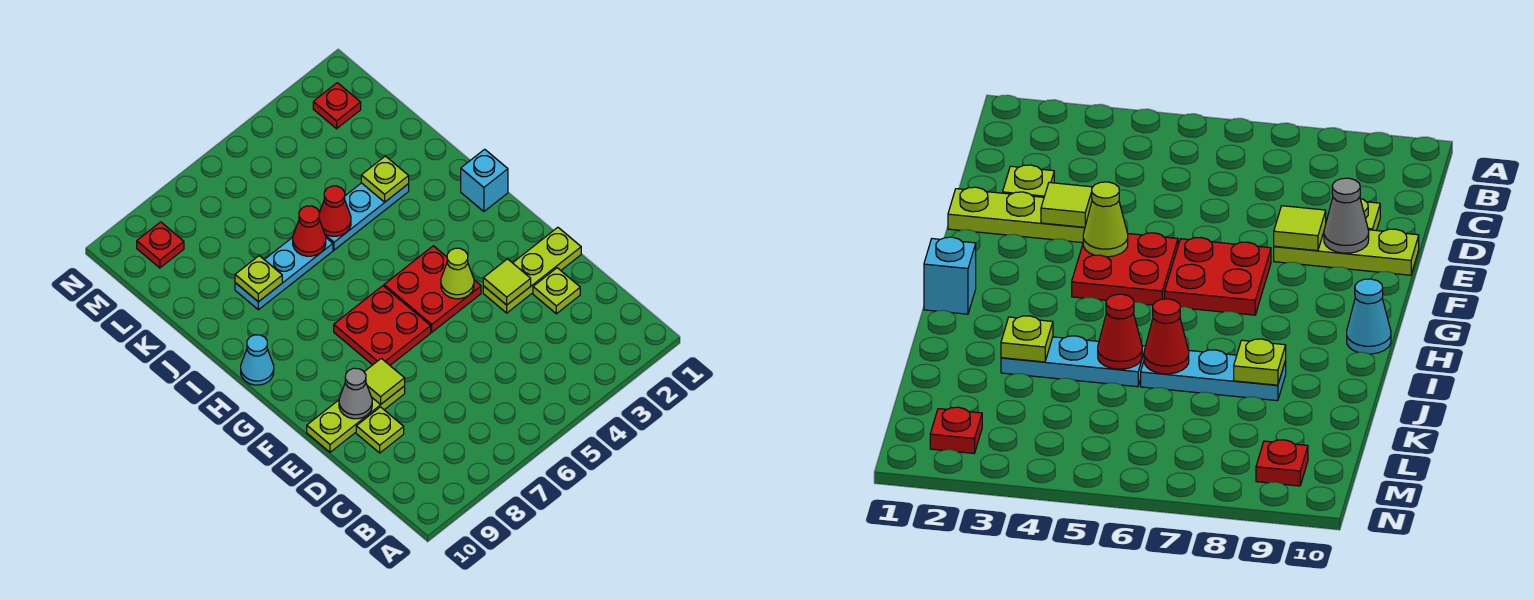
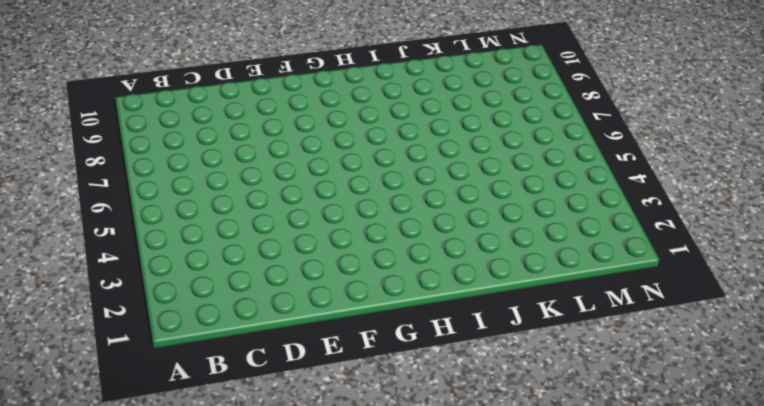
none -> lime 1x1 plate [533,268,580,314]
none -> lime 1x1 plate [356,407,404,453]
none -> lime 1x3 plate [483,227,581,313]

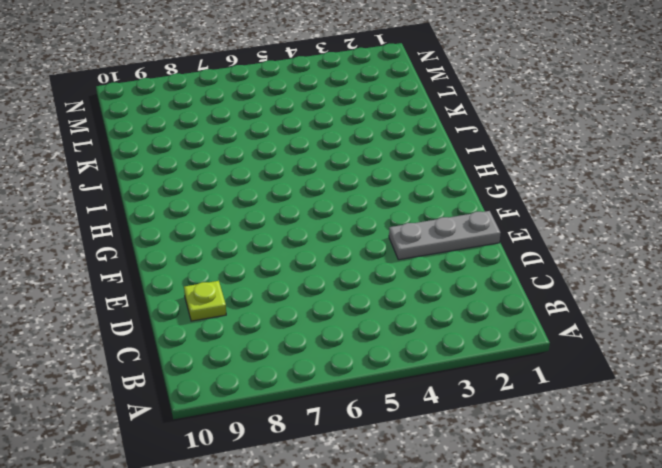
grey 1x3 plate [389,211,501,260] -> lime 1x3 plate [483,227,581,313]
none -> lime 1x1 plate [533,268,580,314]
none -> lime 1x3 plate [307,386,405,452]
none -> red 2x2 plate [384,246,481,332]

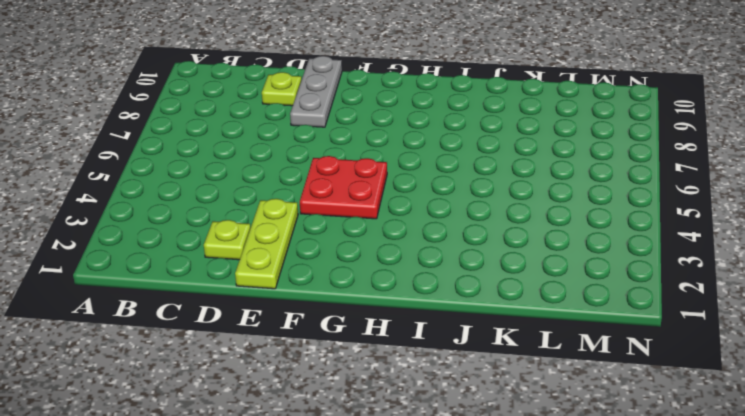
grey 1x3 plate [290,56,342,127] -> lime 1x3 plate [307,386,405,452]
none -> red 2x2 plate [334,286,431,365]
none -> cyan 1x1 brick [461,149,508,211]
none -> cyan 1x1 cone [241,335,274,385]

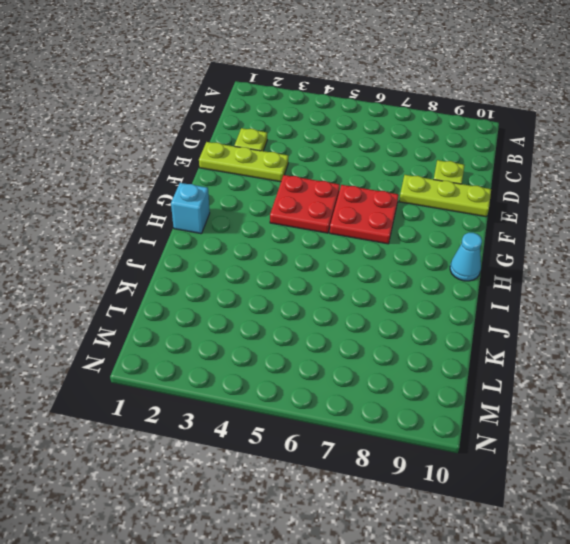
none -> cyan 1x3 plate [325,183,409,250]
none -> cyan 1x3 plate [235,237,333,310]
none -> red 1x1 plate [313,83,361,129]

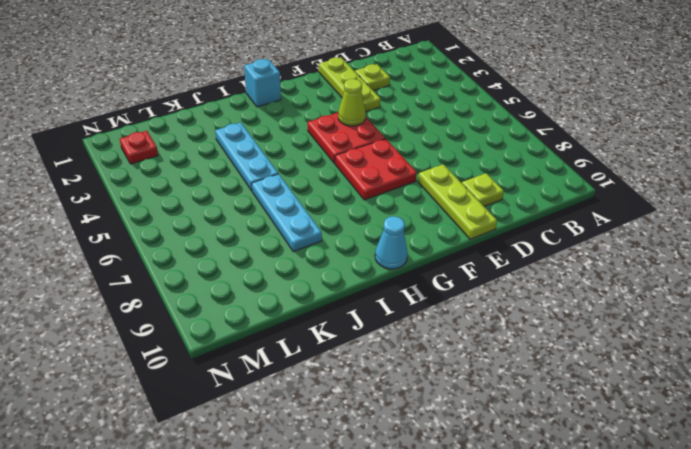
none -> red 1x1 plate [137,222,184,268]
none -> lime 1x1 tile [483,259,531,305]
none -> lime 1x1 tile [364,358,405,404]

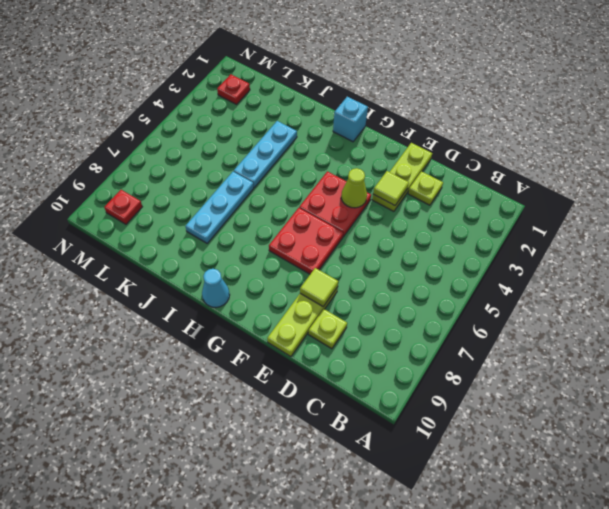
none -> grey 1x1 cone [339,368,372,419]
none -> lime 1x1 plate [361,156,409,202]
none -> red 1x1 cone [319,186,351,236]

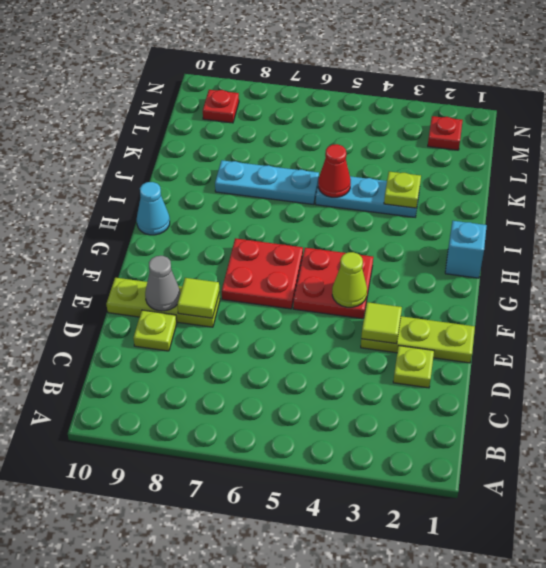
none -> red 1x1 cone [293,206,326,256]
none -> lime 1x1 plate [235,256,282,302]

